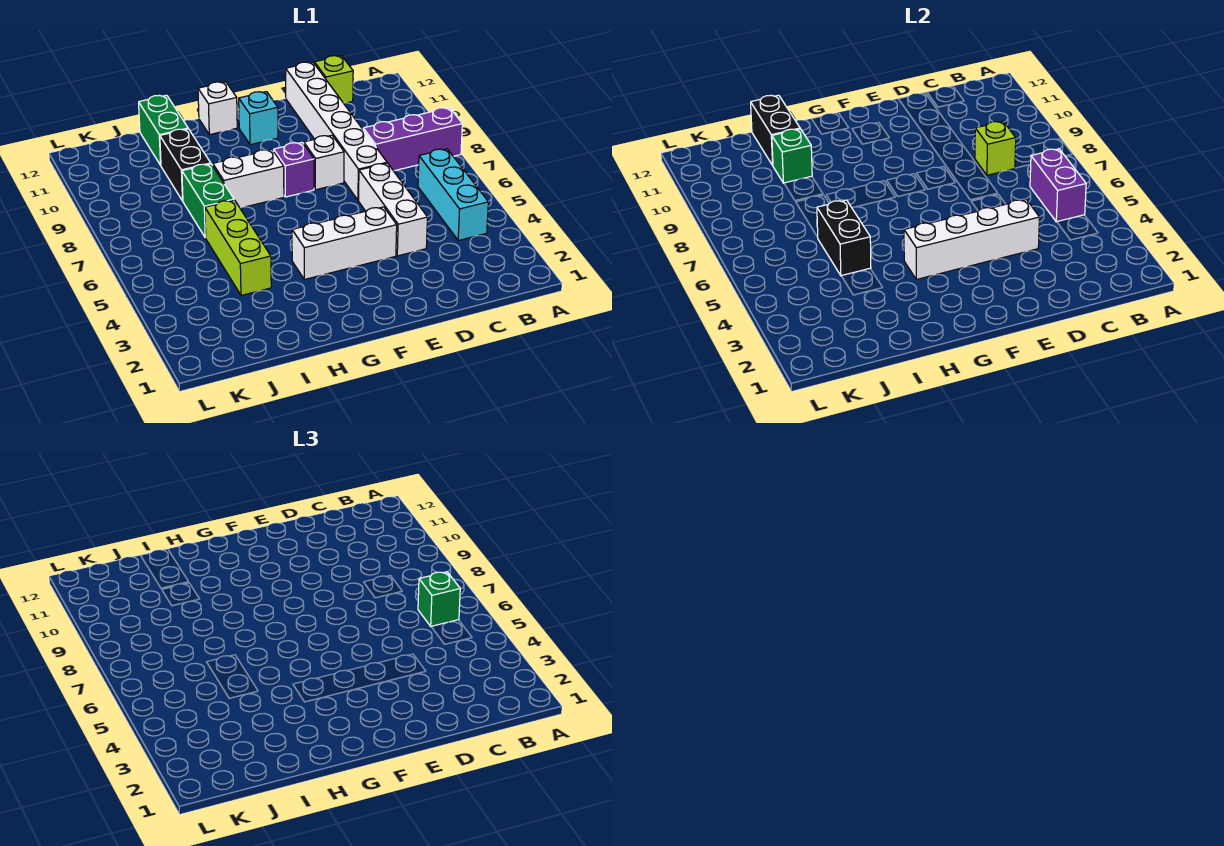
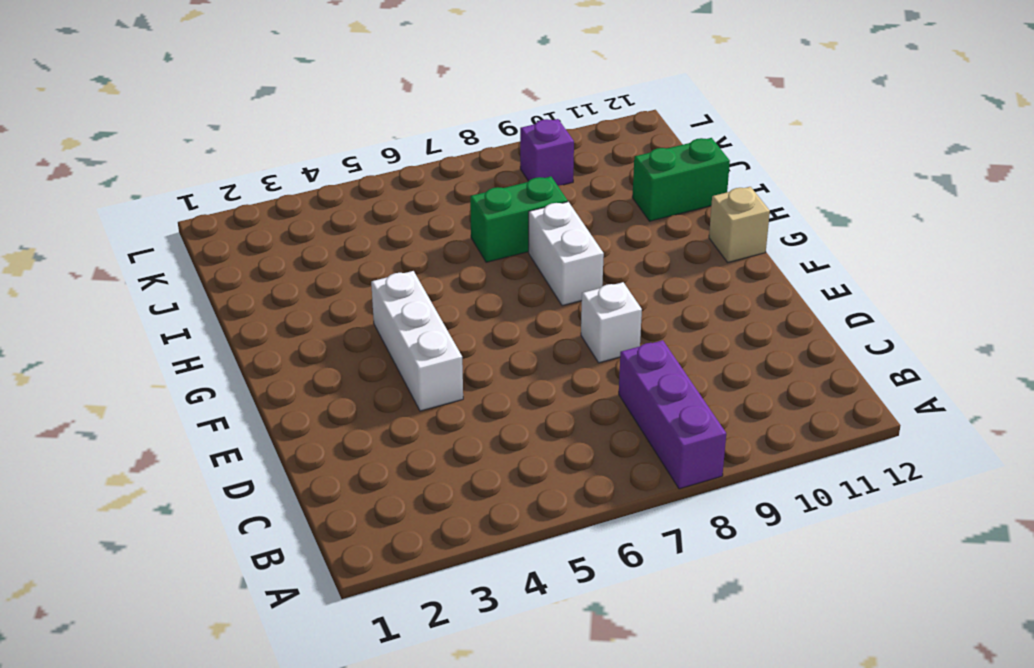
tan 1x1 brick [709,187,770,262] -> white 1x1 brick [198,82,237,135]
purple 1x1 brick [520,119,574,186] -> purple 1x1 brick moved to [274,142,314,197]
none -> cyan 1x3 brick [418,149,488,241]
none -> lime 1x1 brick [314,56,353,103]
none -> white 1x3 brick [359,163,427,256]

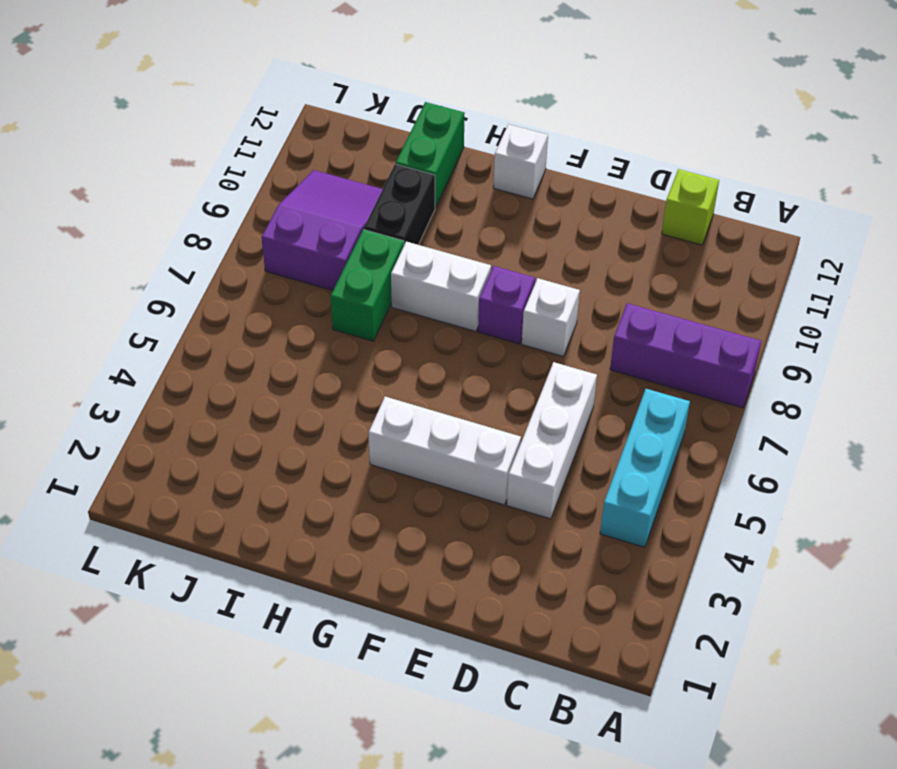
purple 2x3 slope [261,170,383,291] -> none
none -> white 1x6 brick [286,62,387,200]
none -> cyan 1x1 brick [239,92,278,145]
none -> lime 1x3 brick [205,200,271,295]

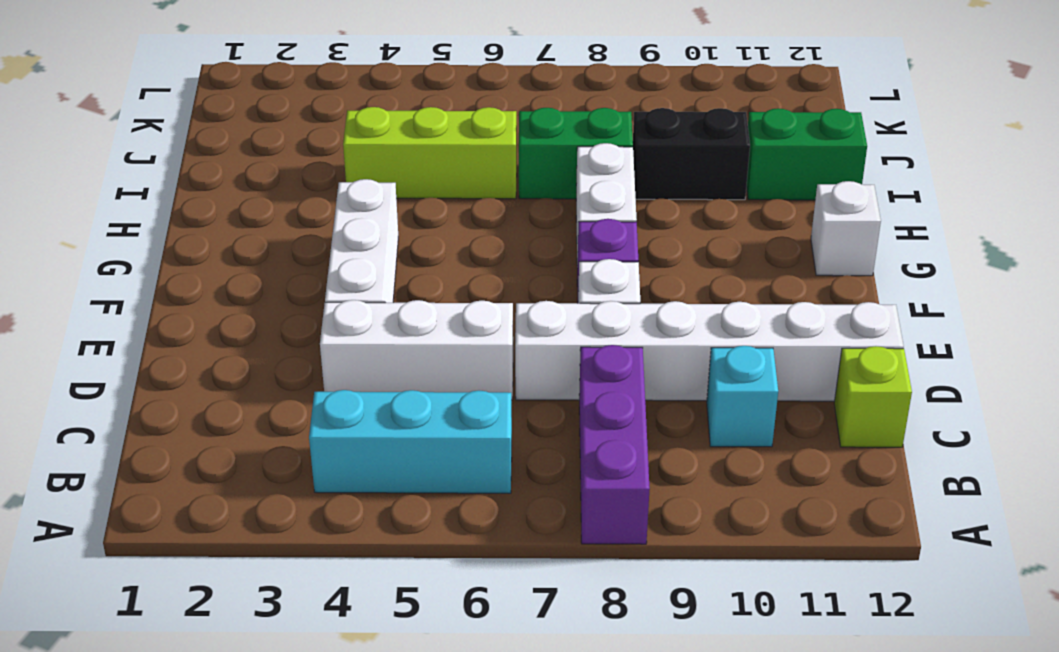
cyan 1x1 brick [707,346,778,447] -> cyan 1x1 brick moved to [239,92,278,145]
none -> purple 1x2 brick [1030,149,1086,222]
none -> lime 1x1 brick [975,121,1016,175]
none -> white 1x4 brick [904,200,1039,279]

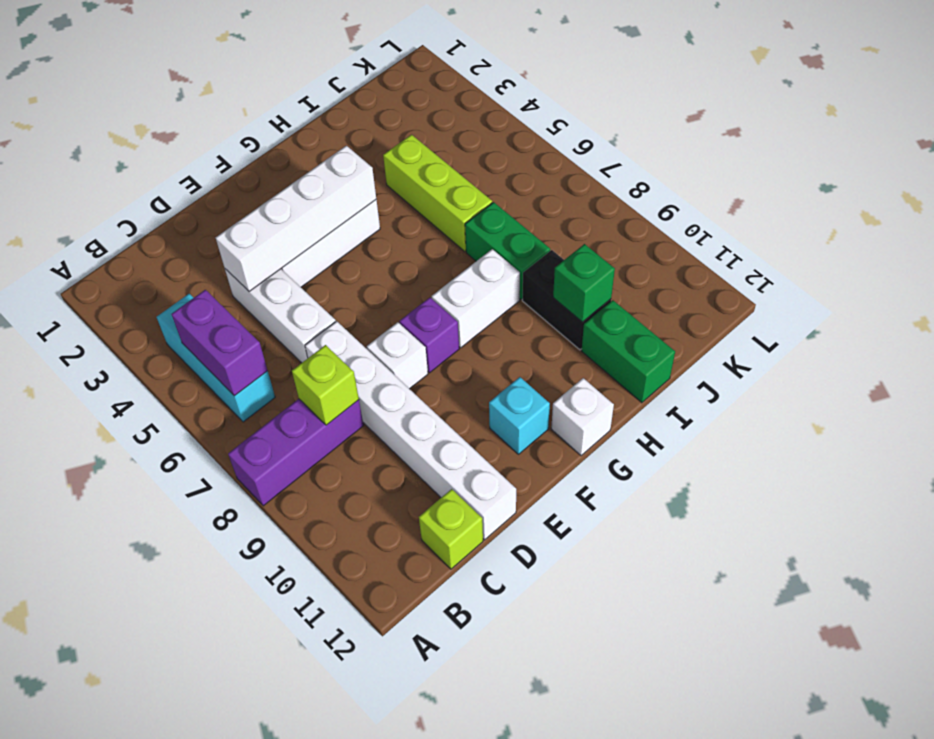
none -> black 1x2 brick [817,200,871,276]
none -> black 1x2 brick [751,95,800,165]
none -> green 1x1 brick [418,572,460,627]

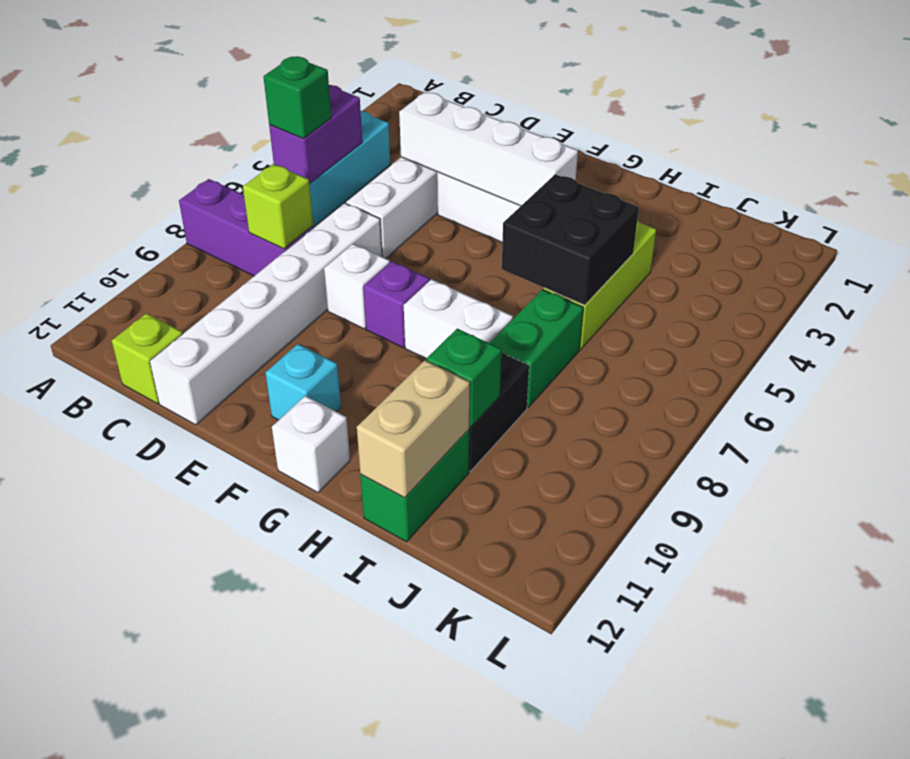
black 2x2 brick [502,174,639,305] -> black 1x2 brick [817,200,871,276]
tan 1x2 brick [357,360,470,498] -> black 1x2 brick [751,95,800,165]

